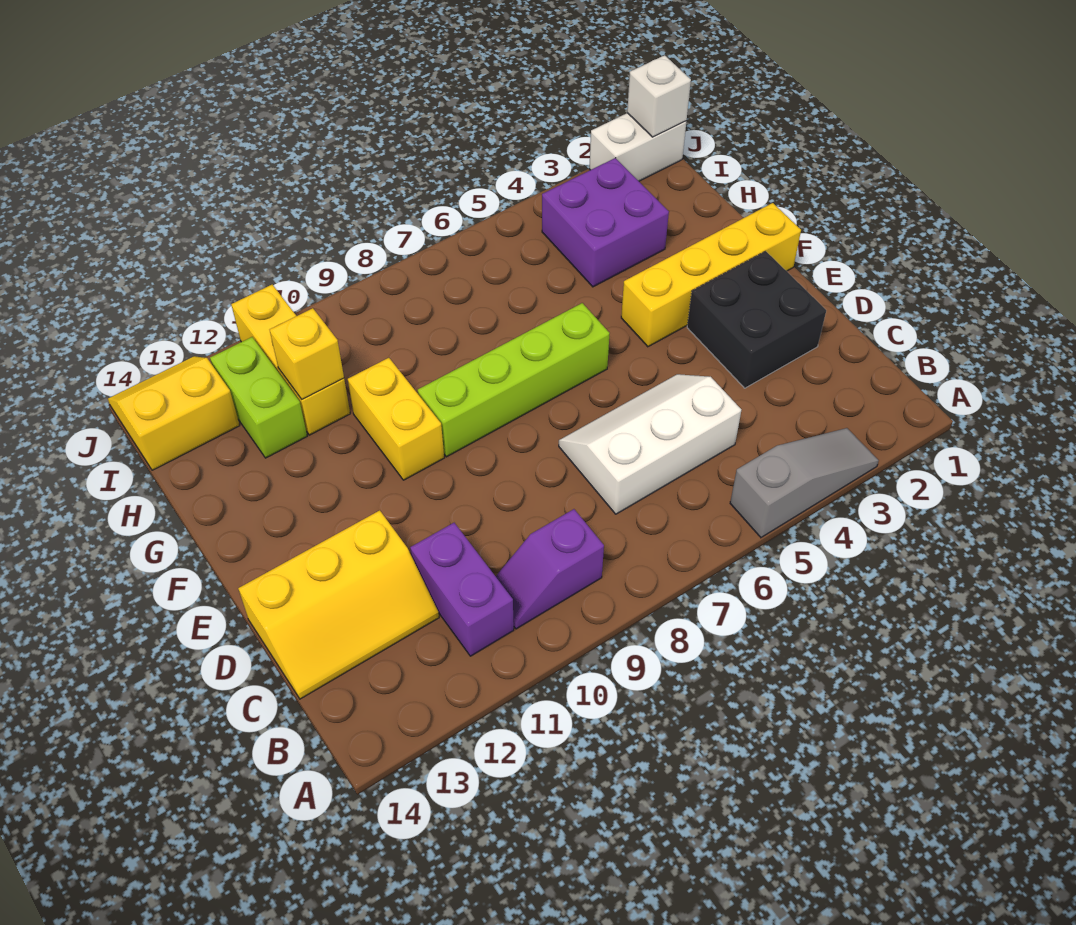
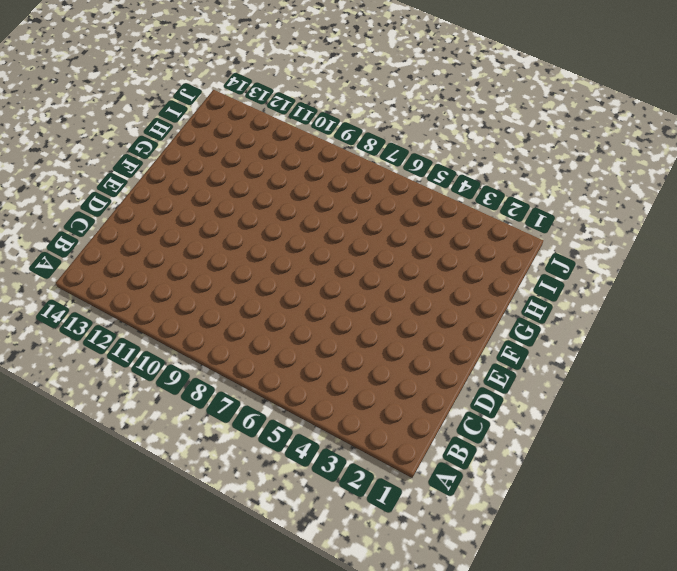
none -> grey 1x3 slope [730,428,879,537]
none -> purple 1x2 slope [496,509,604,629]
none -> purple 1x2 brick [410,523,514,656]

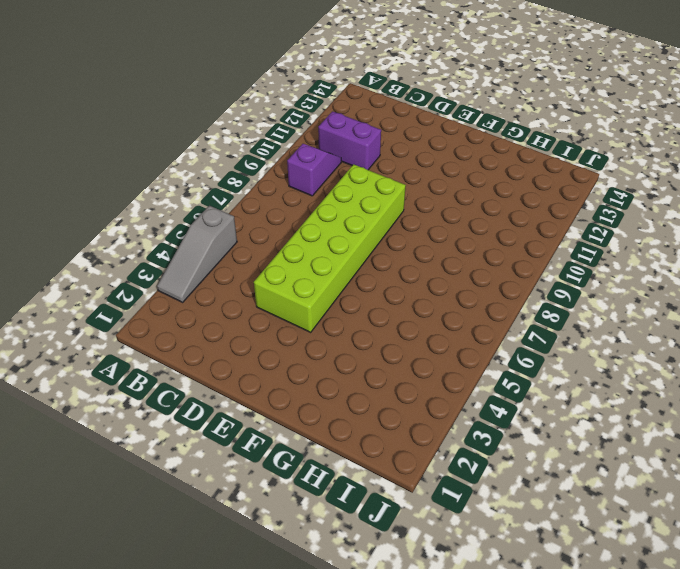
lime 2x6 brick [254,164,406,332] -> white 2x3 slope [559,374,741,514]
none -> yellow 2x3 slope [238,510,439,699]
none -> black 2x2 brick [687,251,826,388]
none -> yellow 1x4 brick [621,203,801,347]

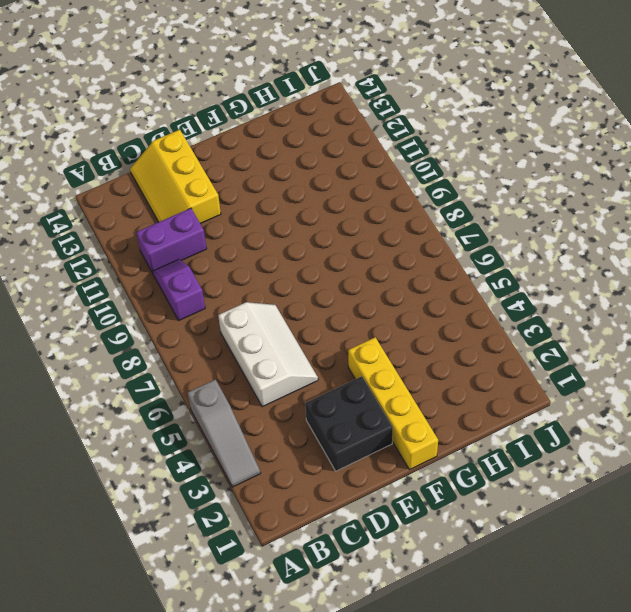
none -> lime 1x4 brick [418,303,610,457]
none -> yellow 1x2 brick [348,358,444,480]
none -> purple 2x2 brick [542,158,669,287]

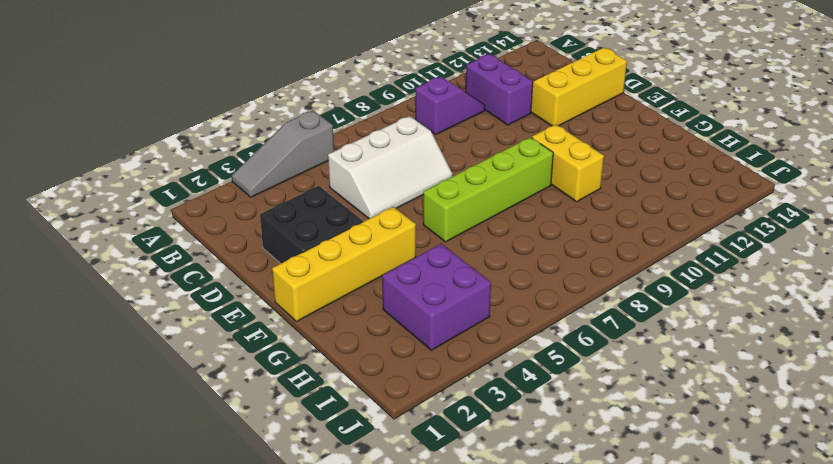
none -> yellow 1x3 brick [231,285,350,435]
none -> lime 1x2 brick [210,337,307,458]
none -> yellow 2x2 slope [108,356,240,470]

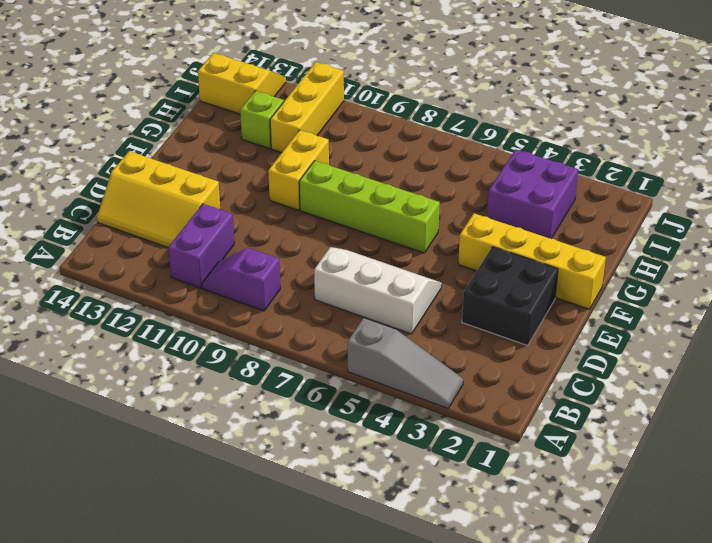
lime 1x1 brick [240,91,284,149] -> lime 1x2 brick [210,337,307,458]
none -> white 1x2 brick [589,113,686,181]
none -> yellow 1x1 brick [270,308,344,399]
none -> white 1x1 brick [627,55,691,137]

